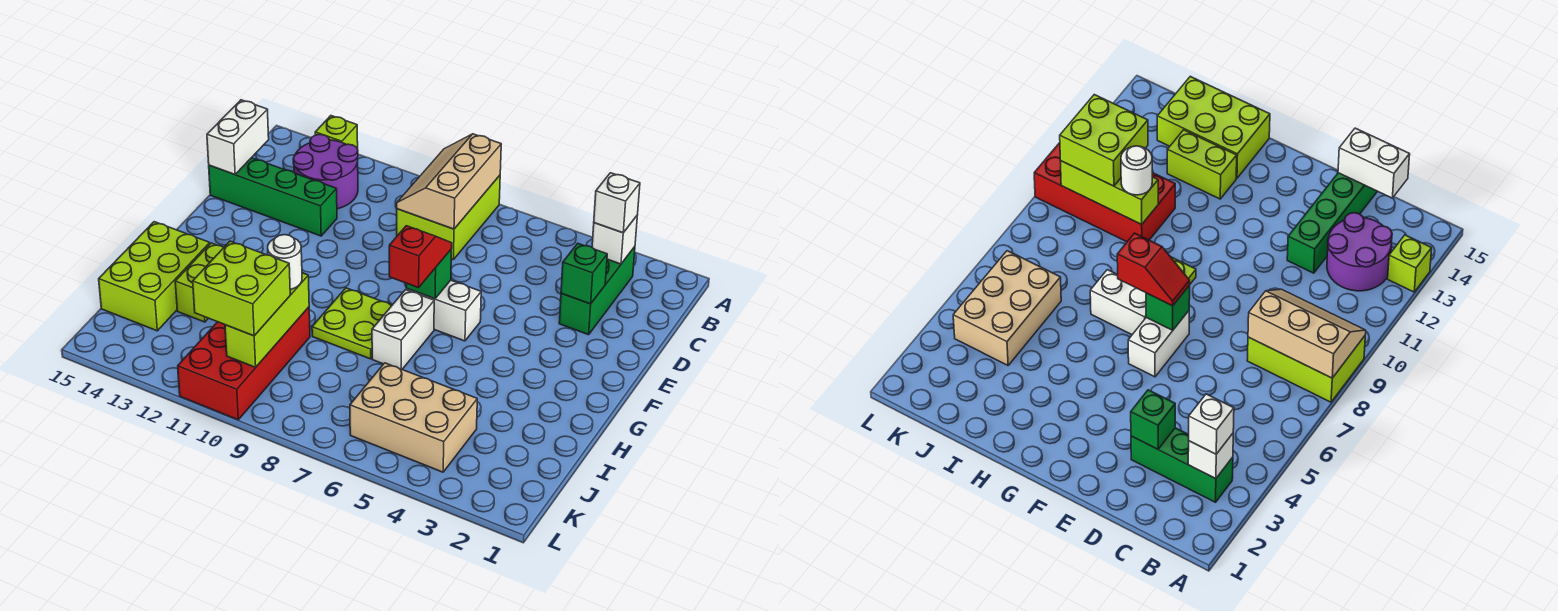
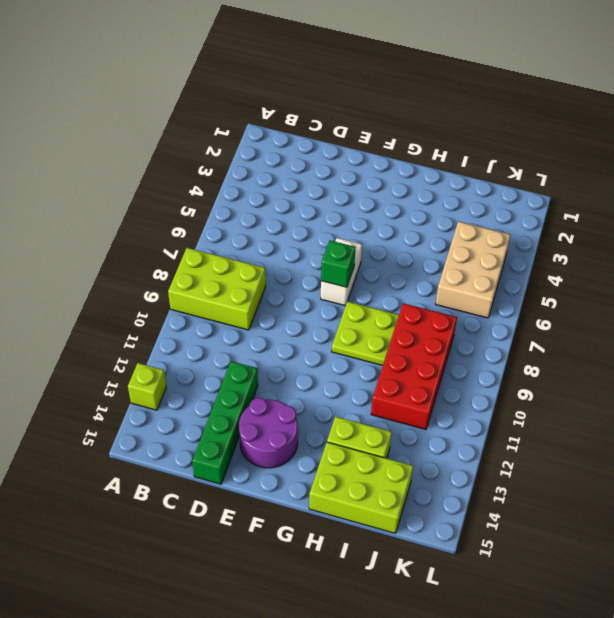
purple 2x2 round brick [239,398,298,468] -> purple 2x2 round brick moved to [293,134,358,209]
red 2x4 brick [371,303,457,429] -> red 2x4 brick turned to [178,307,310,420]
none -> green 1x3 brick [559,247,635,335]
none -> white 1x2 brick [372,290,434,369]
none -> tan 2x3 slope [397,134,501,229]

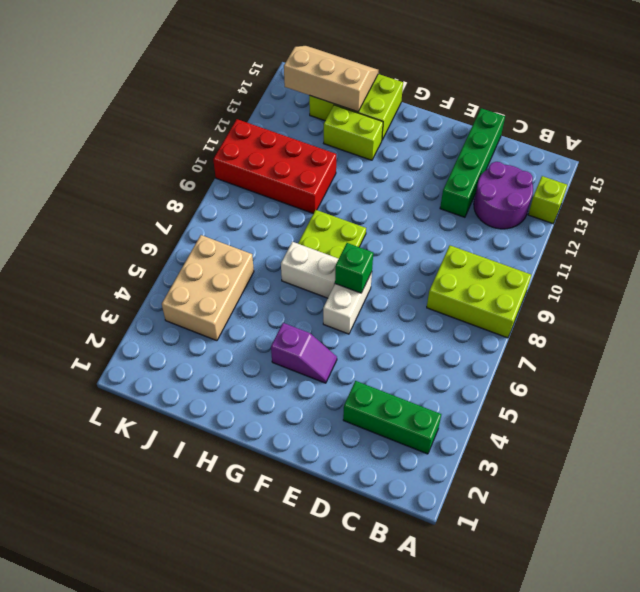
purple 1x2 slope [271,323,337,383] -> none
tan 2x3 slope [284,46,378,112] -> tan 2x3 slope moved to [397,134,501,229]
none -> white 1x1 brick [592,216,637,264]
none -> white 1x2 brick [207,100,269,174]
none -> green 1x1 brick [561,244,607,304]

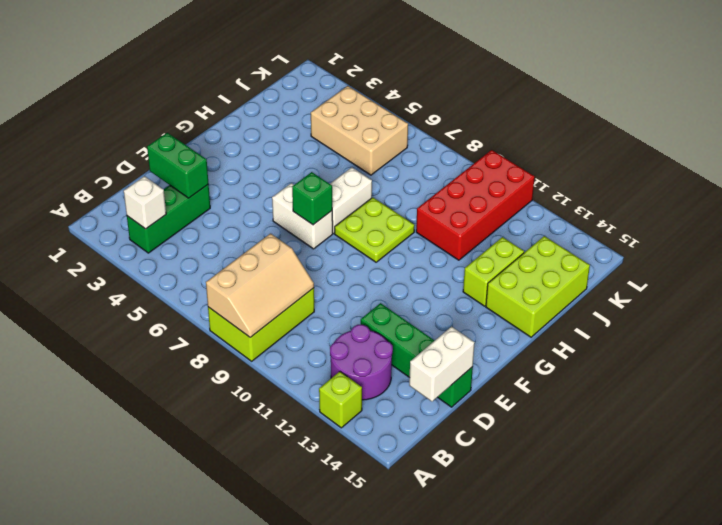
green 1x2 brick [147,133,209,198] -> green 1x1 brick [561,244,607,304]
none -> lime 1x3 brick [225,273,309,367]
none -> white 1x1 brick [594,173,640,233]
none -> red 1x2 slope [389,226,452,288]

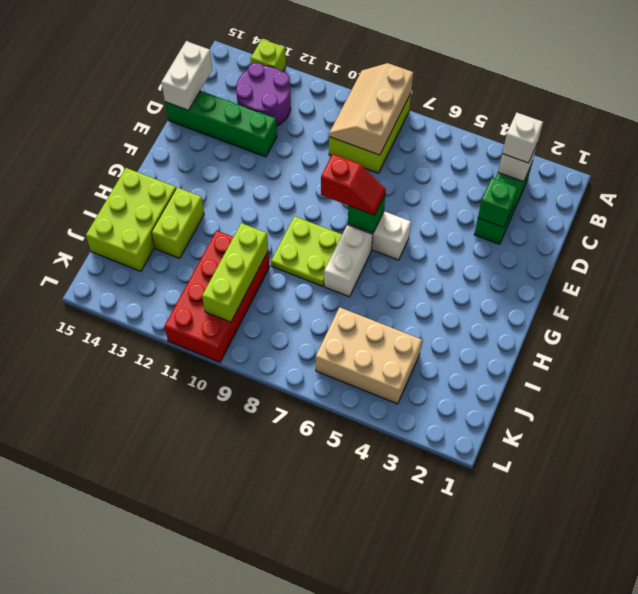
red 1x2 slope [321,154,386,215] -> red 1x2 slope turned to [389,226,452,288]
none -> white 1x1 round brick [268,235,302,289]
none -> lime 2x2 brick [193,241,290,336]

